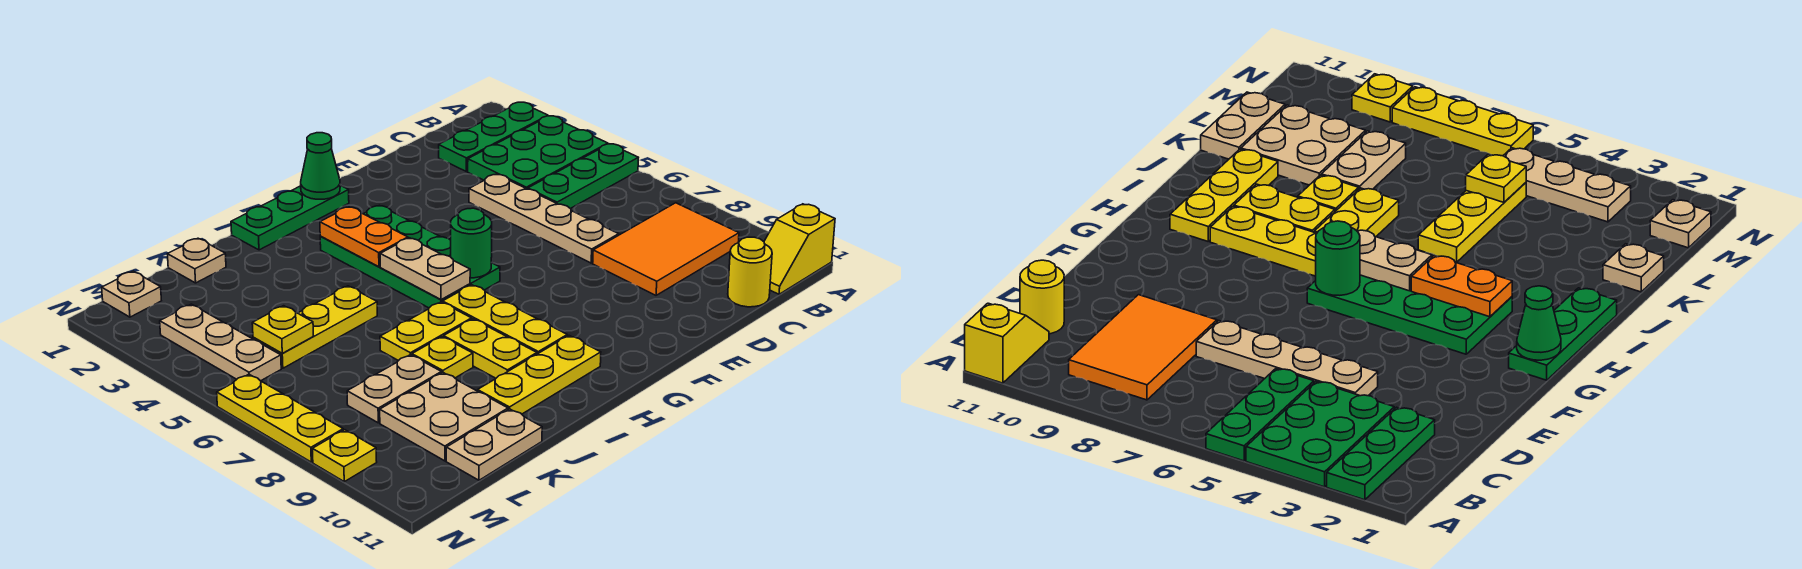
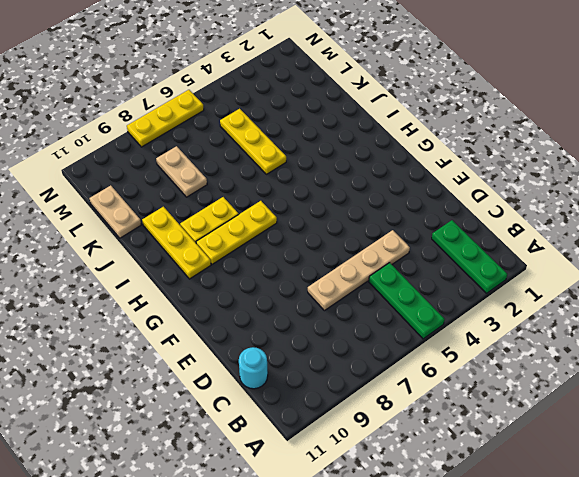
cyan 1x1 round brick [239,347,268,389] -> yellow 1x1 round brick [728,237,772,307]
none -> green 2x3 plate [468,116,608,189]
none -> yellow 1x2 slope [764,204,835,294]
none -> orange 2x3 tile [593,203,739,295]

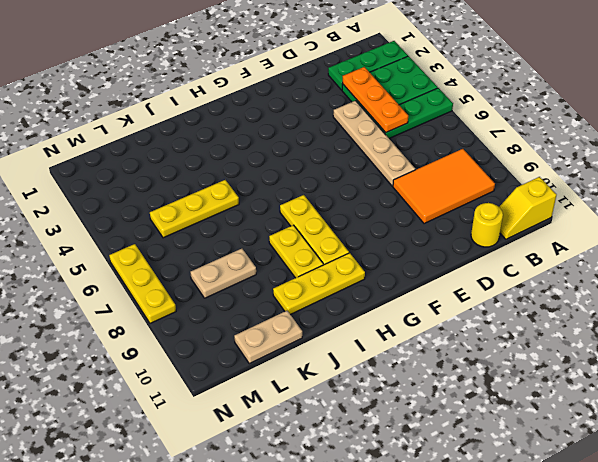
orange 1x3 plate [342,67,408,132] -> none
none -> green 1x3 plate [231,185,349,250]
none -> green 2x4 plate [320,205,500,308]
none -> yellow 1x2 plate [380,302,472,361]

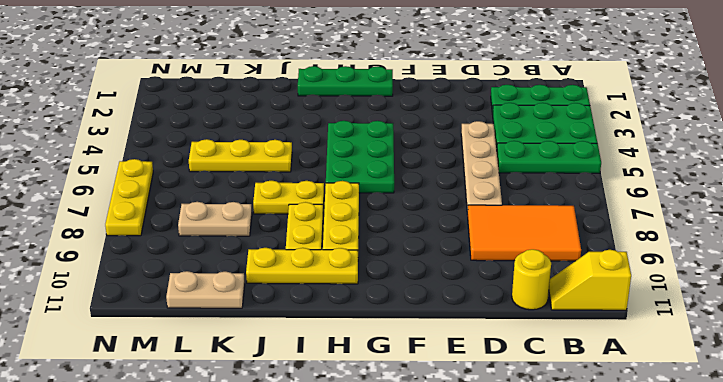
green 2x3 plate [326,121,394,193] -> green 2x4 plate [320,205,500,308]
none -> yellow 1x1 plate [412,337,473,378]
none -> tan 1x1 plate [167,238,226,283]
none -> tan 2x2 plate [380,373,508,461]

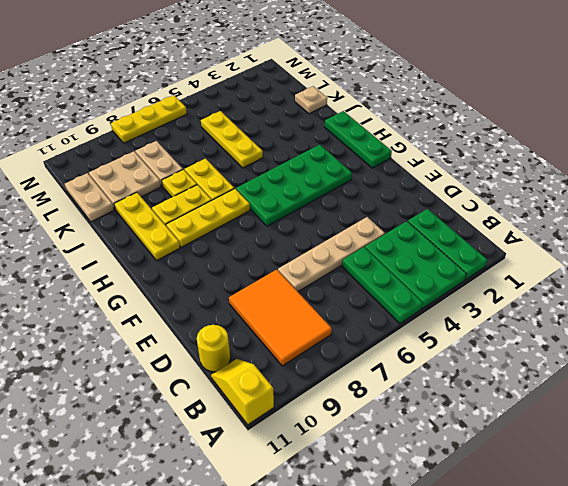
none -> tan 1x1 plate [102,271,161,317]
none -> tan 1x3 plate [160,304,281,381]
none -> yellow 1x1 plate [313,430,377,482]

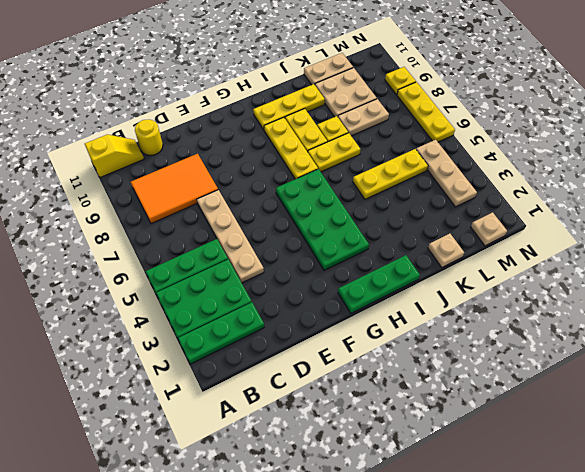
none -> green 1x1 cone [301,133,340,199]
none -> green 1x1 round brick [451,208,492,278]
none -> orange 1x2 plate [320,207,408,267]

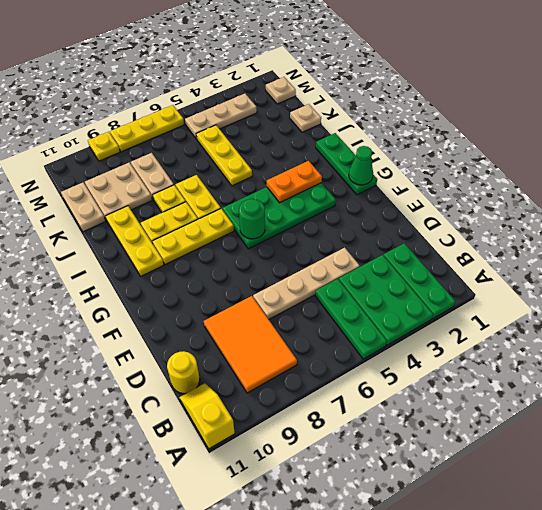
none -> tan 1x2 plate [380,238,470,300]
none -> yellow 1x1 plate [252,306,313,353]

